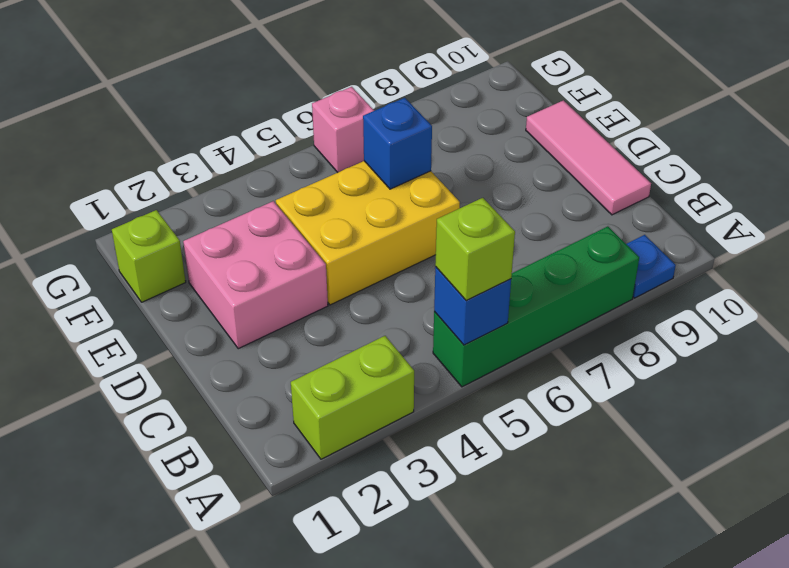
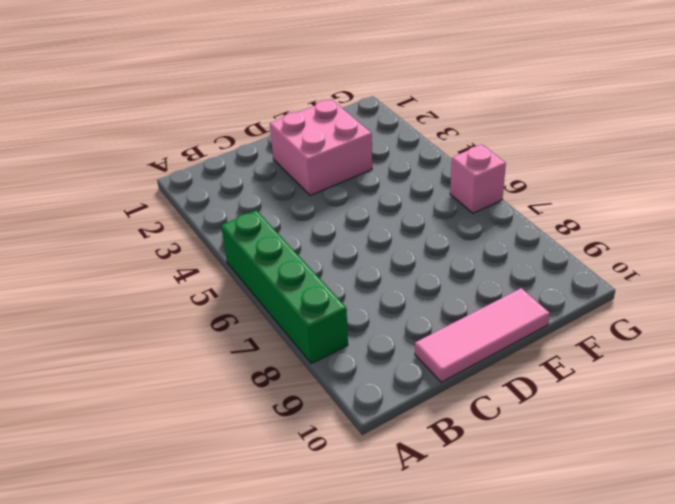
none -> lime 1x2 brick [291,336,414,459]
none -> blue 1x1 plate [627,235,676,298]

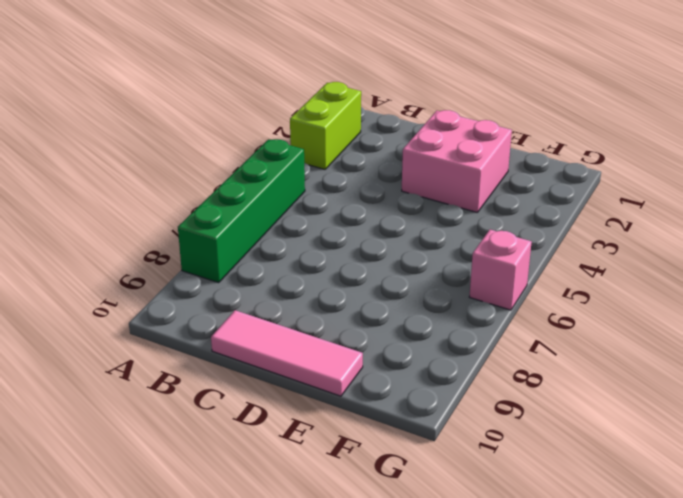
none -> blue 1x1 plate [627,235,676,298]
none -> yellow 2x3 brick [276,161,460,305]

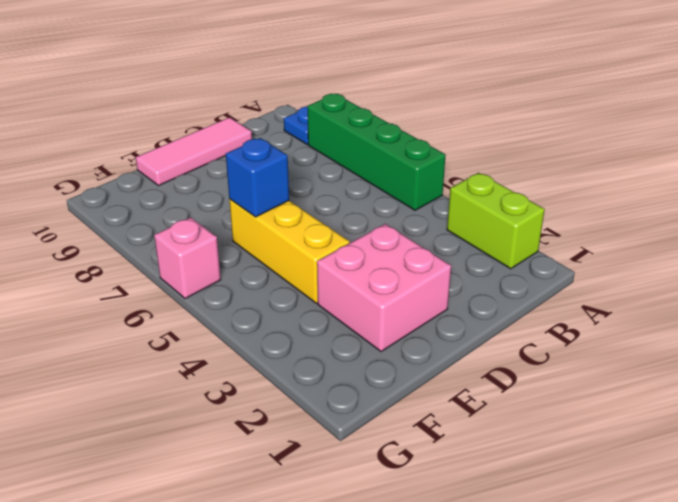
yellow 1x3 brick [229,199,350,303] -> yellow 2x3 brick [276,161,460,305]
none -> lime 1x1 brick [112,210,186,302]
none -> blue 1x1 brick [434,267,511,345]

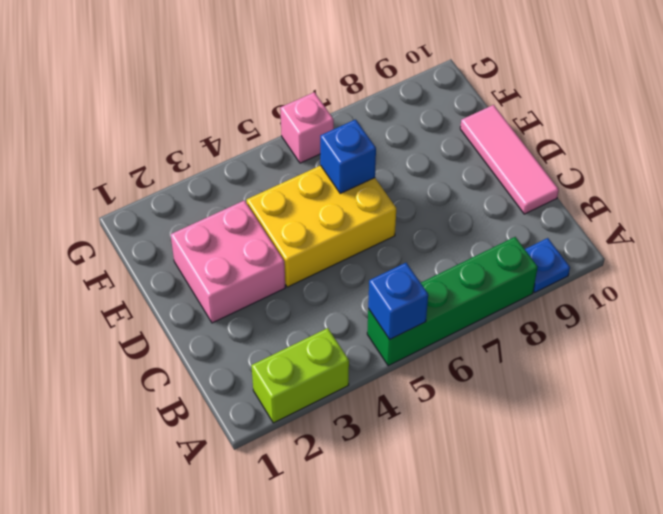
none -> lime 1x1 brick [112,210,186,302]
none -> lime 1x1 brick [435,198,515,301]

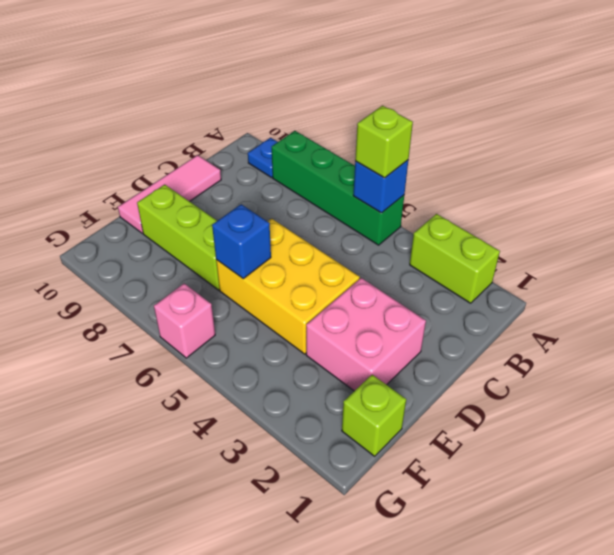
lime 1x3 brick [137,184,220,290] -> none

